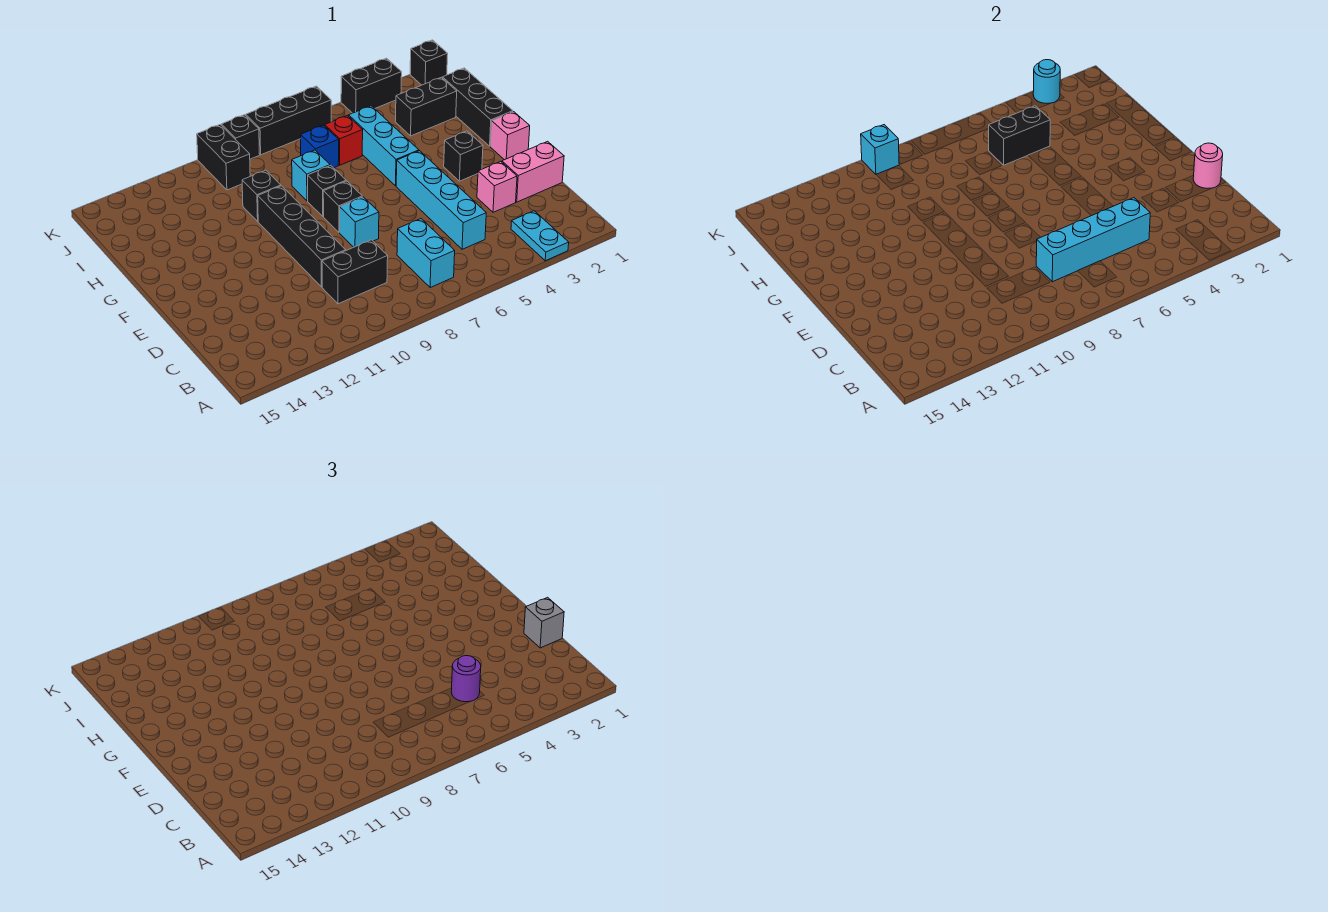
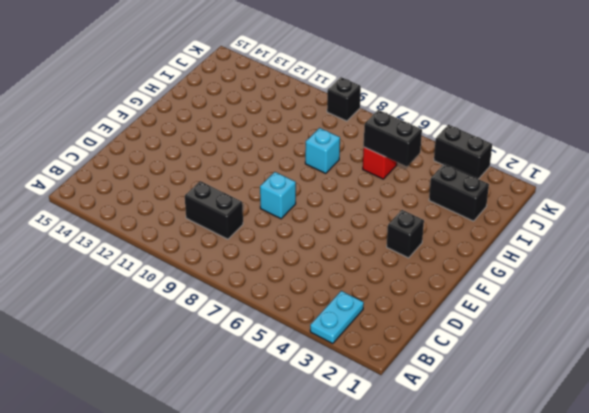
none -> cyan 1x2 brick [397,219,455,287]
none -> cyan 1x4 brick [396,151,486,249]
none -> pink 1x2 brick [502,141,564,202]
none -> pink 1x1 brick [477,161,517,212]

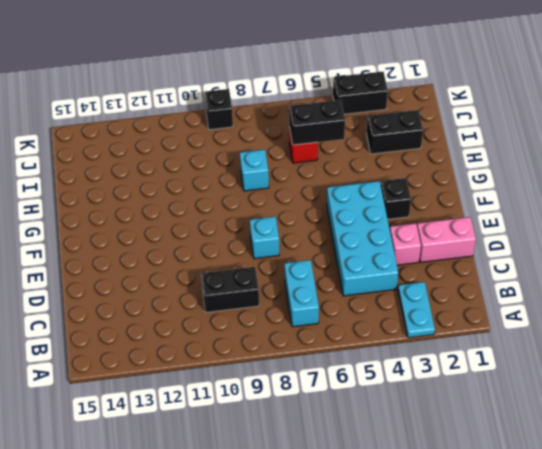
cyan 2x4 brick [327,181,398,296] -> cyan 1x4 brick [396,151,486,249]
none -> black 1x4 brick [258,186,346,287]
none -> pink 1x1 brick [490,112,530,160]
none -> black 1x1 brick [323,181,362,232]
none -> black 1x3 brick [442,68,513,146]

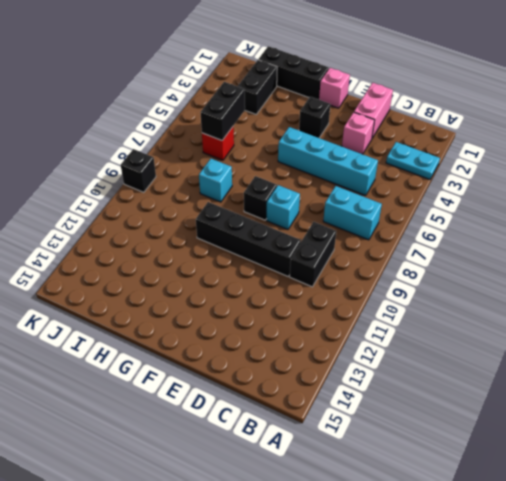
none -> cyan 1x3 brick [349,106,419,186]
none -> black 1x1 brick [308,166,346,216]
none -> black 1x1 brick [242,170,281,221]
none -> blue 1x1 brick [301,125,339,168]

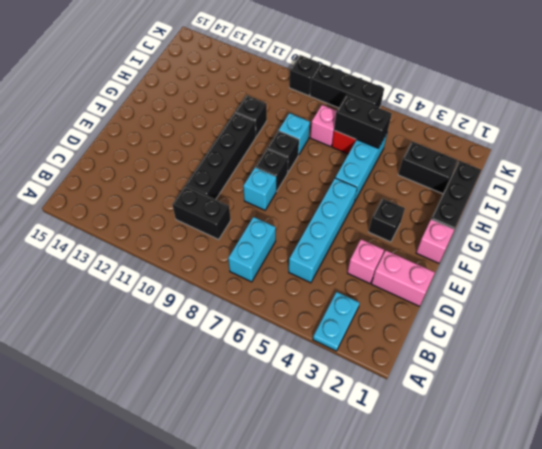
pink 1x1 brick [310,105,337,147] -> blue 1x1 brick [301,125,339,168]
none -> black 1x2 brick [197,125,250,190]
none -> black 1x1 brick [410,40,448,85]
none -> black 1x2 brick [341,58,402,113]
none -> cyan 1x4 brick [1036,198,1150,282]

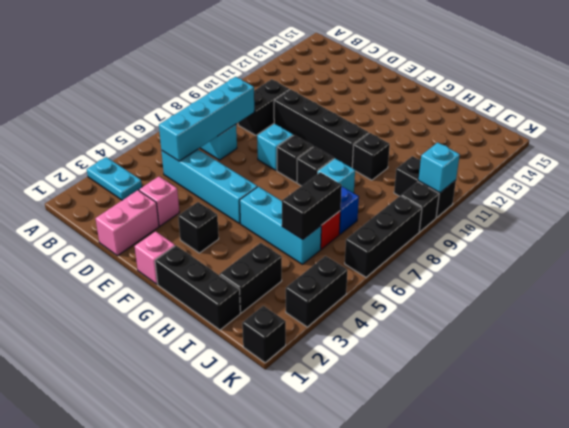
none -> pink 1x1 round brick [1193,143,1223,188]
none -> cyan 1x1 round brick [1033,60,1060,104]
none -> purple 1x1 round brick [451,656,481,702]
none -> grey 1x1 brick [524,597,564,648]

